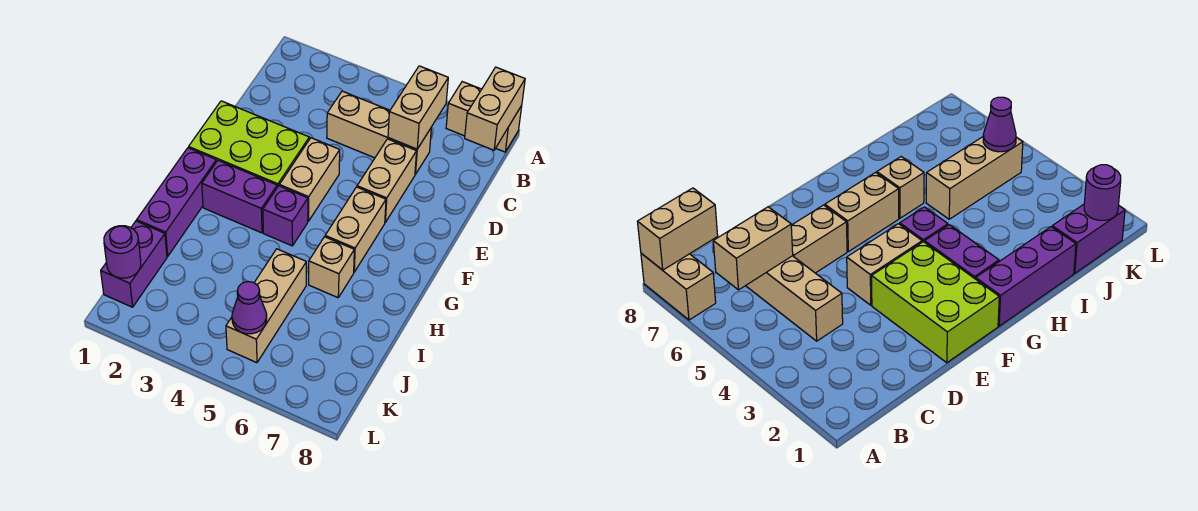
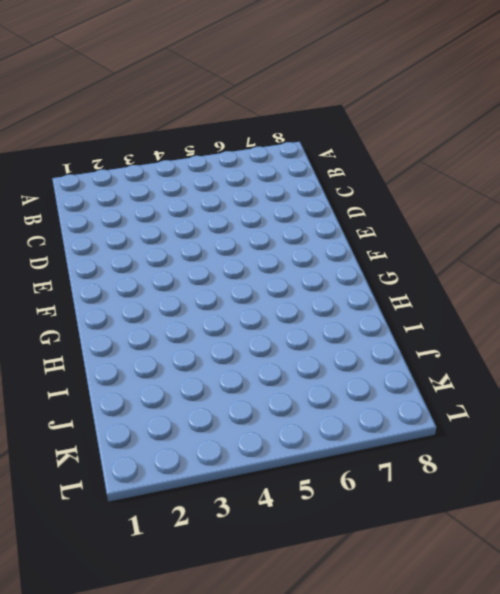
none -> tan 1x2 brick [446,82,522,152]
none -> tan 1x3 brick [327,91,431,174]
none -> tan 1x2 brick [357,139,417,222]

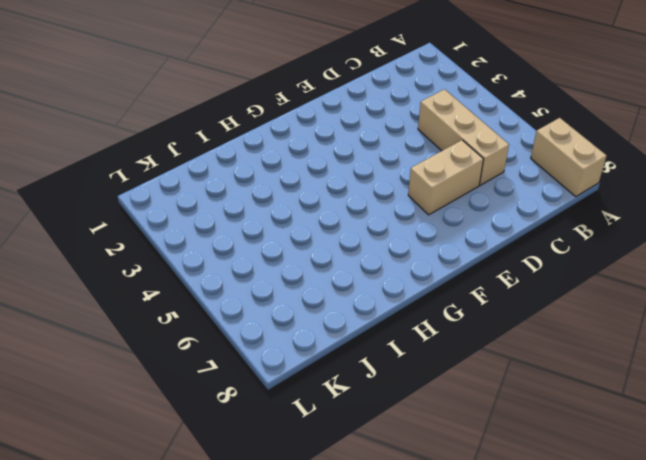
none -> lime 2x3 brick [189,101,309,187]
none -> tan 1x2 brick [279,138,340,221]
none -> tan 1x2 brick [325,187,386,272]

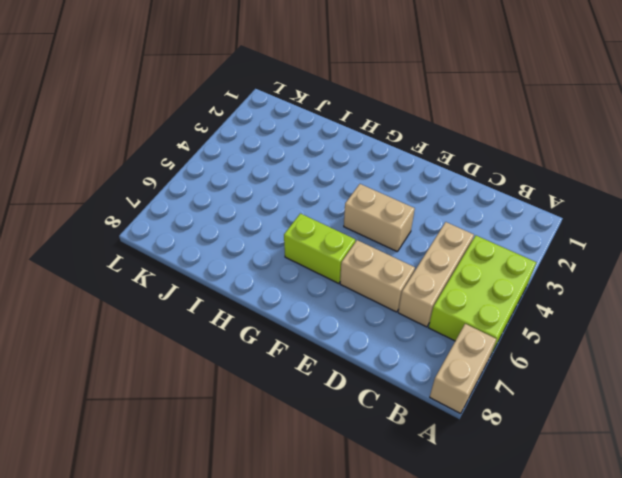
lime 2x3 brick [428,236,536,354] -> lime 2x3 brick moved to [189,101,309,187]
lime 1x2 brick [284,213,355,283] -> tan 1x2 brick [325,187,386,272]
none -> purple 1x3 brick [137,148,216,256]
none -> purple 1x2 brick [202,160,277,233]
none -> purple 1x1 brick [263,186,308,246]

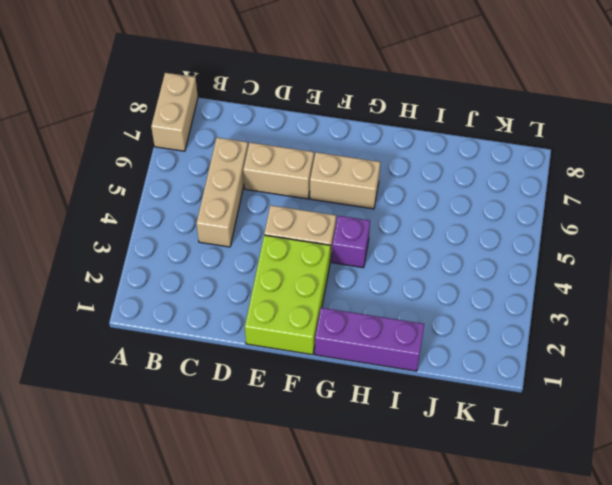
none -> purple 1x2 brick [202,160,277,233]
none -> tan 1x1 brick [309,237,354,298]
none -> tan 1x3 brick [226,249,306,363]

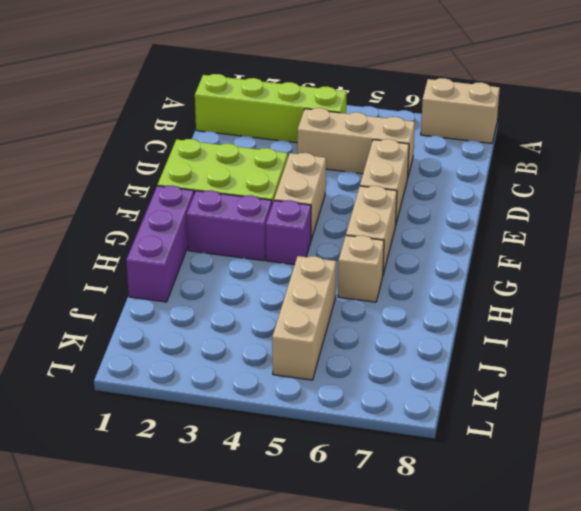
lime 1x4 brick [195,74,347,143] -> none
none -> purple 1x2 brick [101,221,167,307]
none -> tan 1x2 brick [465,67,525,150]
none -> tan 1x2 brick [388,66,448,149]

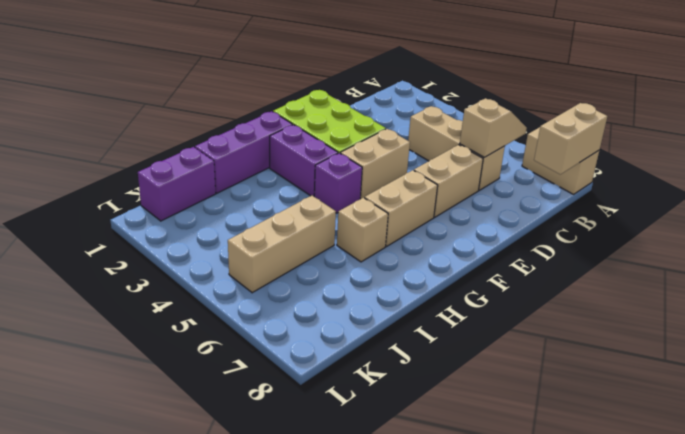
tan 1x2 slope [460,98,527,157] -> tan 1x2 brick [388,66,448,149]
none -> purple 1x1 round brick [104,226,141,278]
none -> purple 1x1 cone [232,282,267,334]

